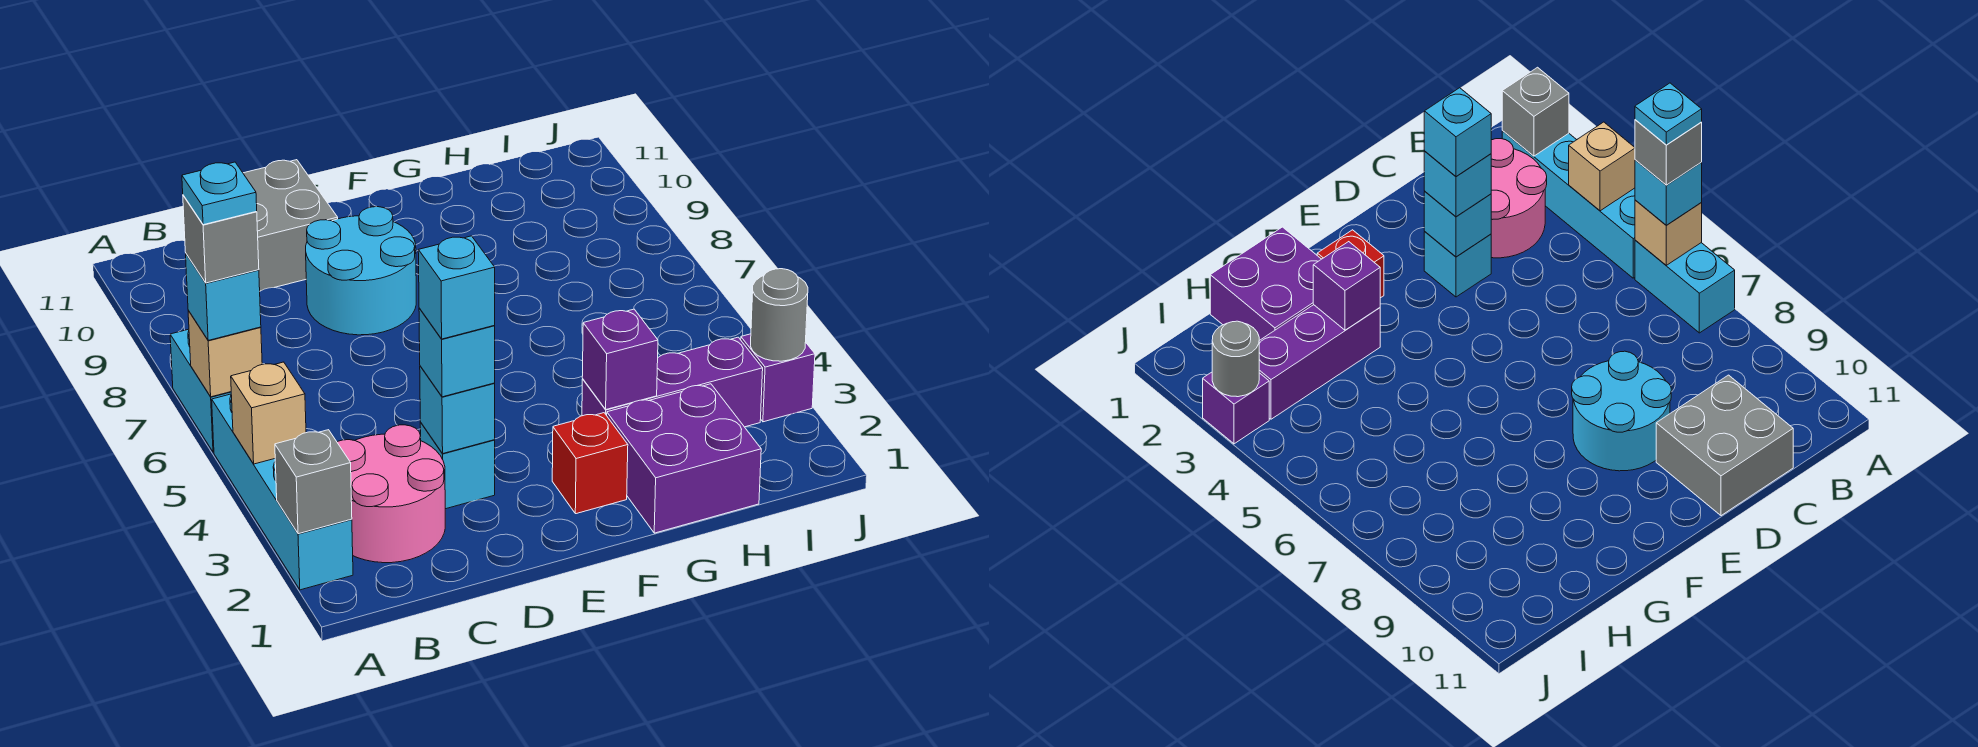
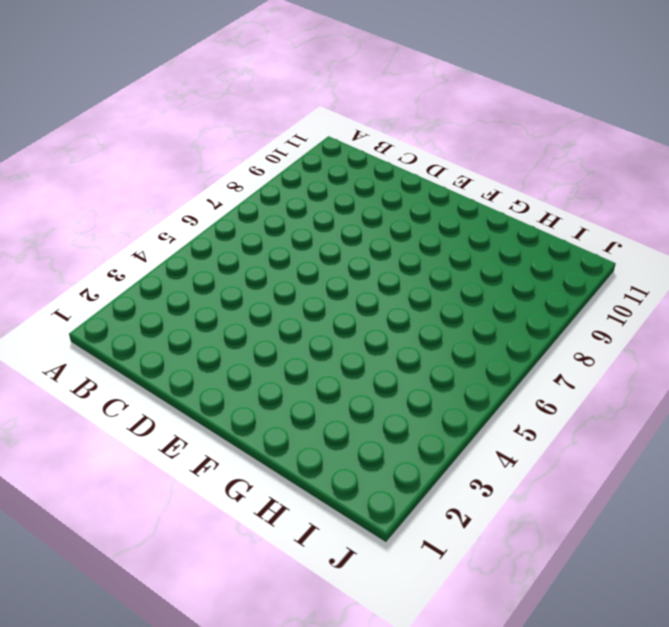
none -> cyan 1x4 brick [212,394,353,590]
none -> cyan 1x2 brick [170,329,231,452]
none -> pink 2x2 round brick [337,425,445,563]

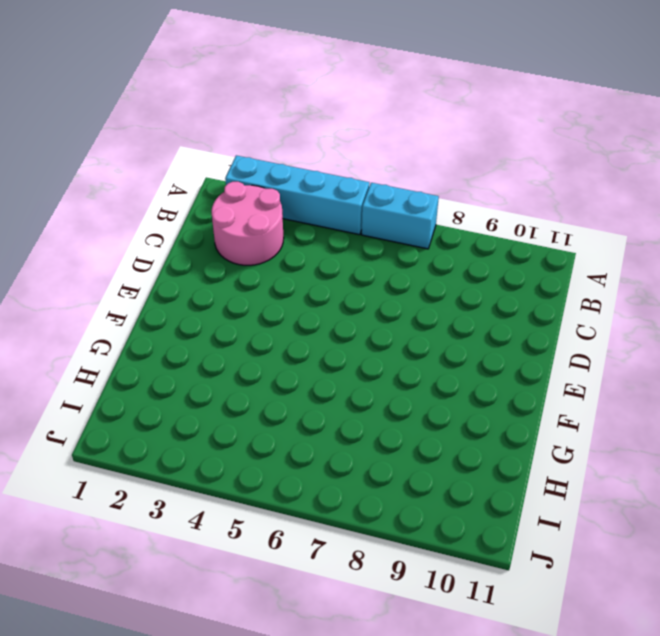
none -> grey 2x2 brick [243,160,338,291]
none -> cyan 1x1 brick [420,422,495,509]
none -> cyan 2x2 round brick [306,207,416,335]

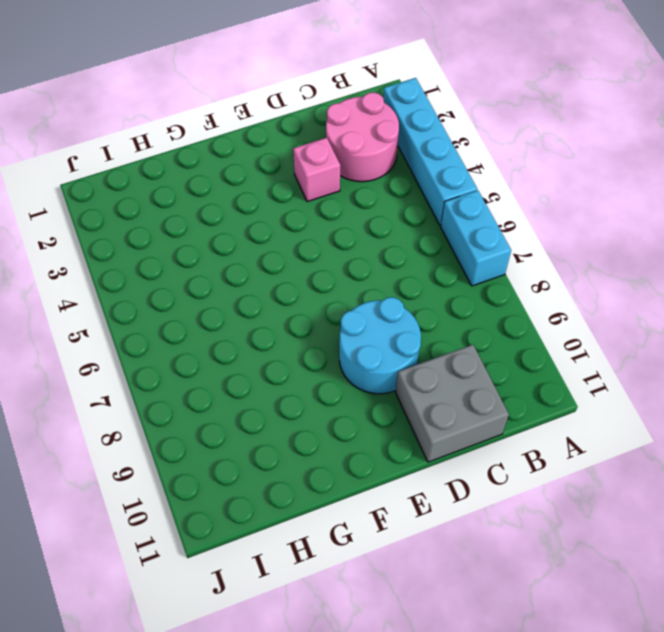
pink 1x1 brick [293,138,340,202] -> cyan 1x1 brick [420,422,495,509]
none -> red 1x1 brick [552,413,628,514]
none -> purple 2x2 brick [607,384,761,533]
none -> purple 1x3 brick [582,337,763,427]

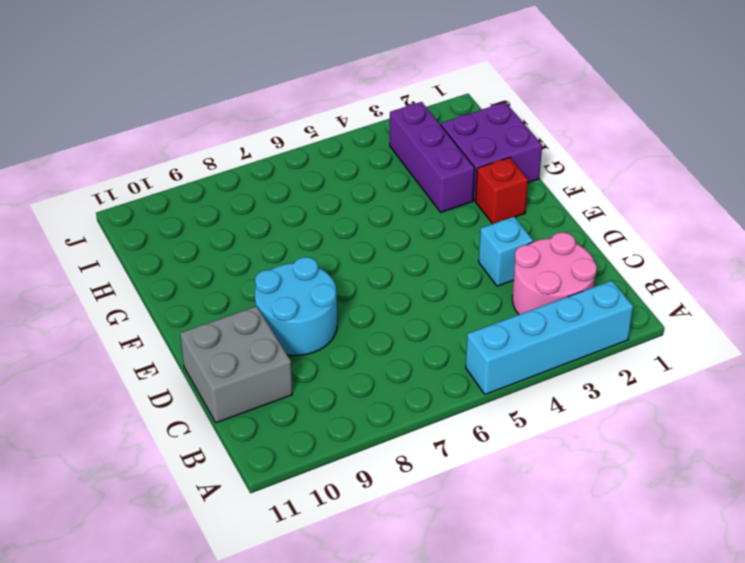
none -> cyan 1x2 brick [170,329,231,452]
none -> purple 1x1 brick [741,334,815,422]
none -> grey 1x1 brick [275,430,352,534]

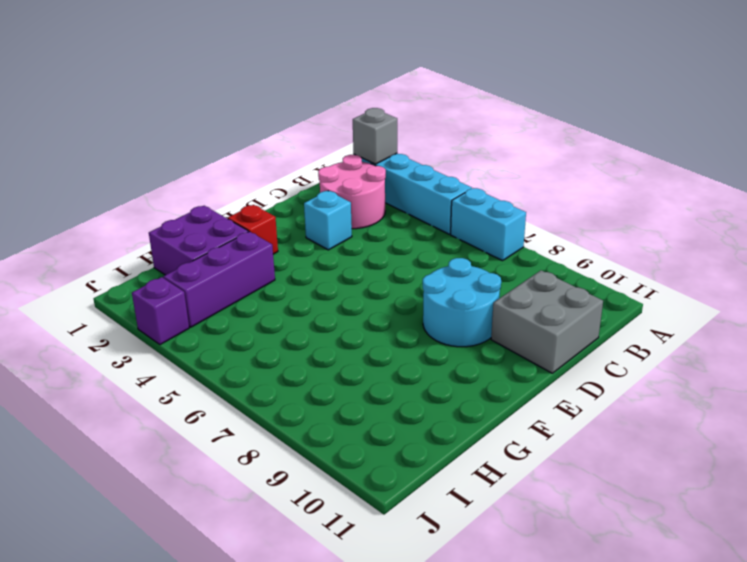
none -> tan 1x1 brick [231,362,306,464]
none -> tan 1x1 brick [188,310,262,397]
none -> cyan 1x1 brick [420,366,495,453]

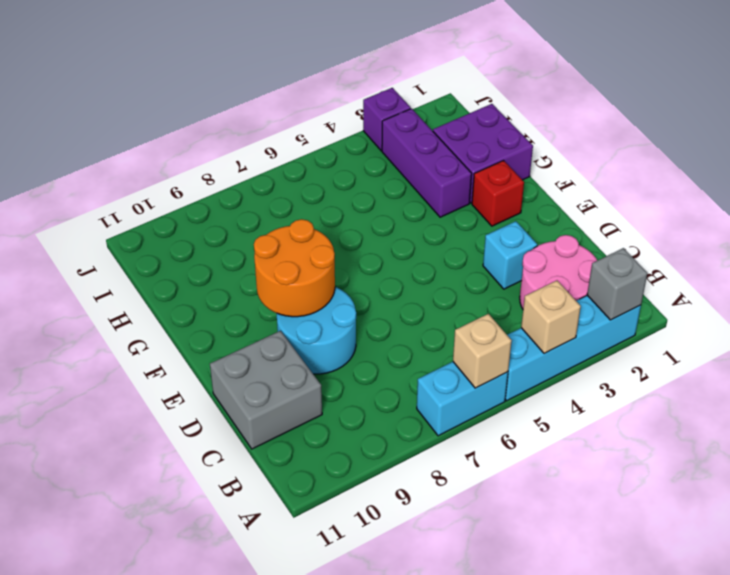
orange 2x2 round brick [254,219,335,317] -> none
none -> cyan 1x1 brick [420,366,495,453]
none -> purple 1x1 brick [582,309,658,409]
none -> grey 1x1 round brick [751,269,808,361]

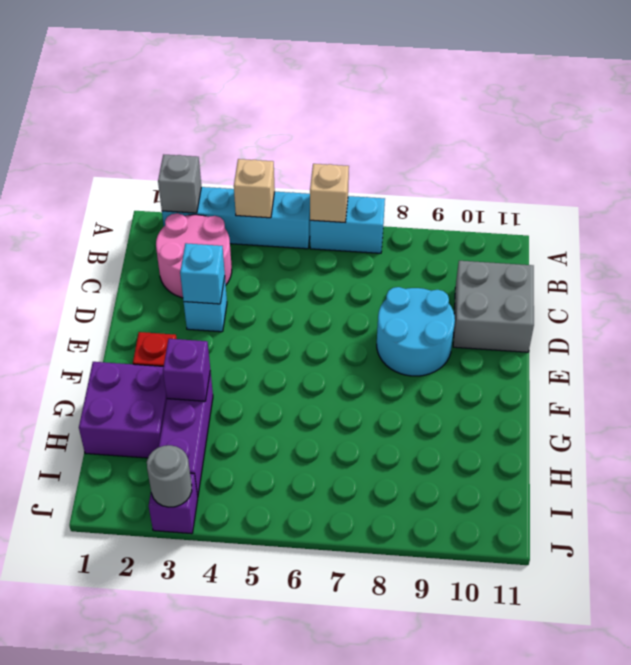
none -> cyan 1x1 brick [186,254,261,340]
none -> cyan 1x1 brick [419,308,495,397]
none -> grey 1x1 brick [183,195,259,283]

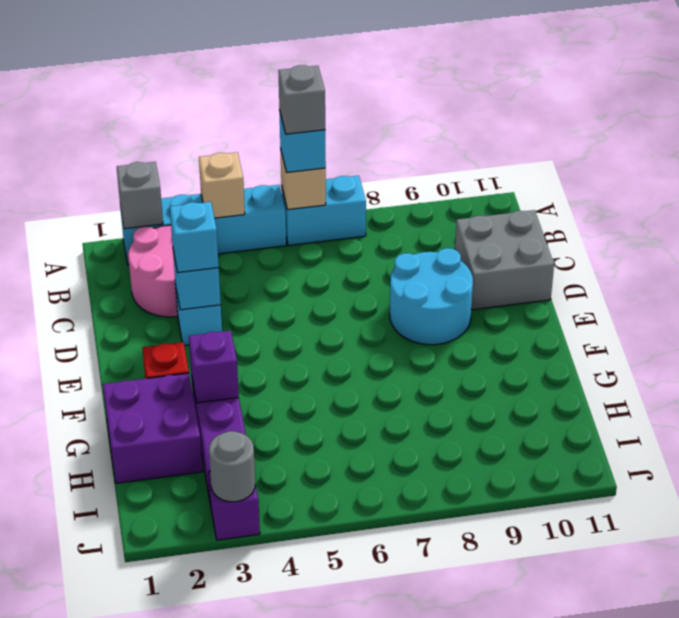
none -> cyan 1x1 brick [418,236,495,339]
none -> cyan 1x1 plate [182,162,257,225]

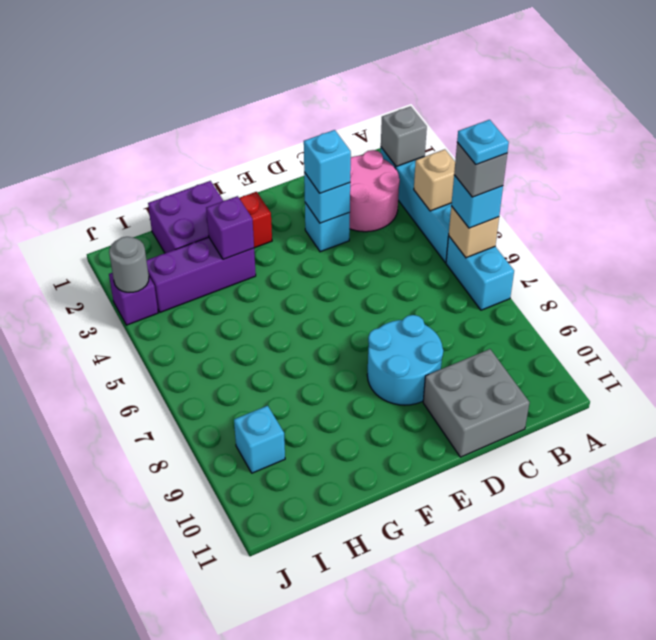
cyan 1x1 brick [234,406,285,473] -> cyan 1x1 brick moved to [418,236,495,339]

